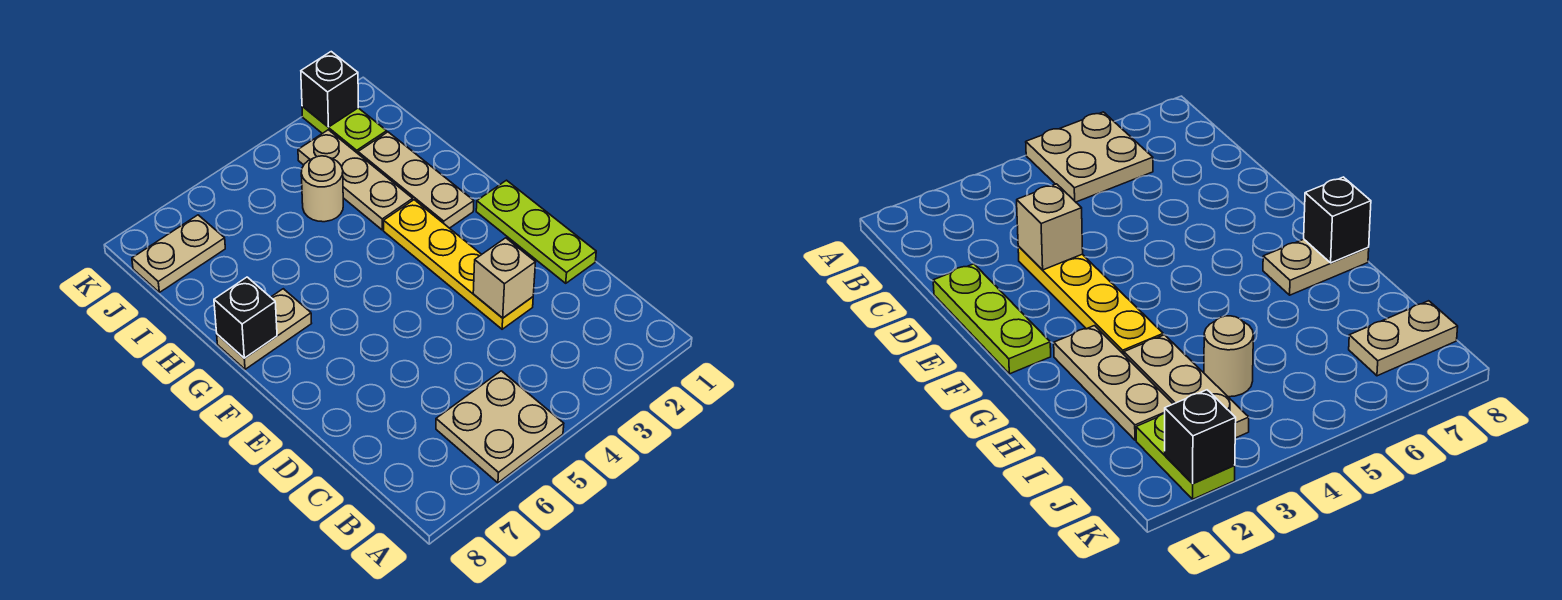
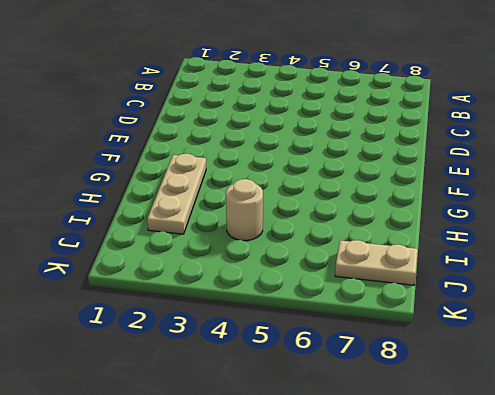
none -> tan 2x2 plate [436,371,564,483]
none -> lime 1x3 plate [476,180,596,283]
none -> yellow 1x4 plate [384,200,533,329]

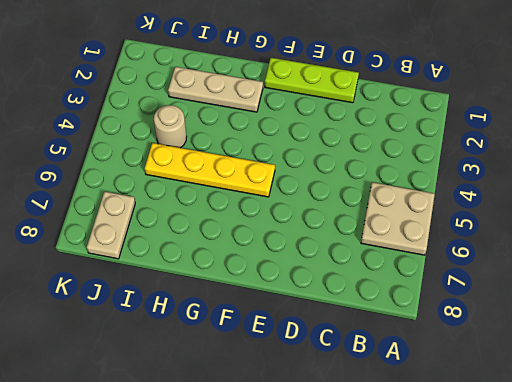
yellow 1x4 plate [145,143,275,197] -> yellow 1x4 plate moved to [384,200,533,329]
none -> tan 1x2 plate [217,289,312,369]
none -> tan 1x3 plate [298,130,413,230]
none -> lime 1x2 plate [302,106,387,153]

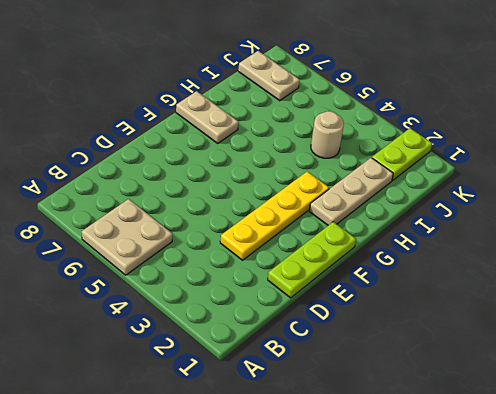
none -> tan 1x3 plate [298,130,413,230]
none -> tan 1x1 brick [473,238,536,318]
none -> black 1x1 brick [214,277,277,358]

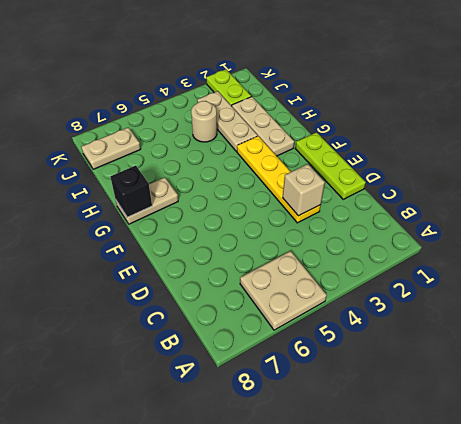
none -> black 1x1 brick [301,52,358,127]

